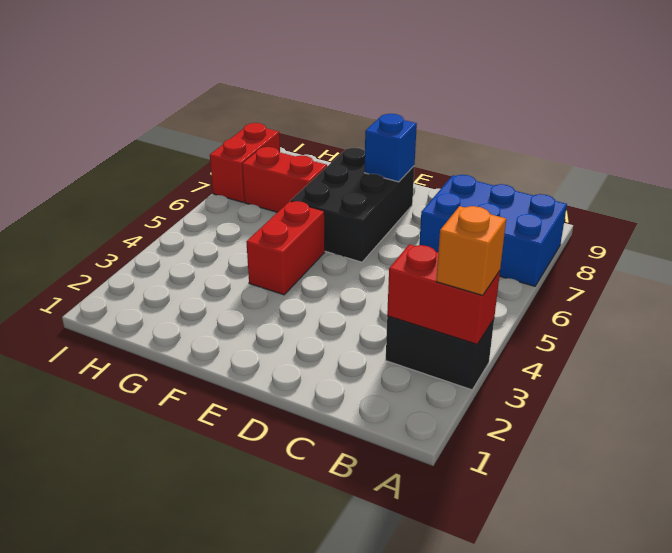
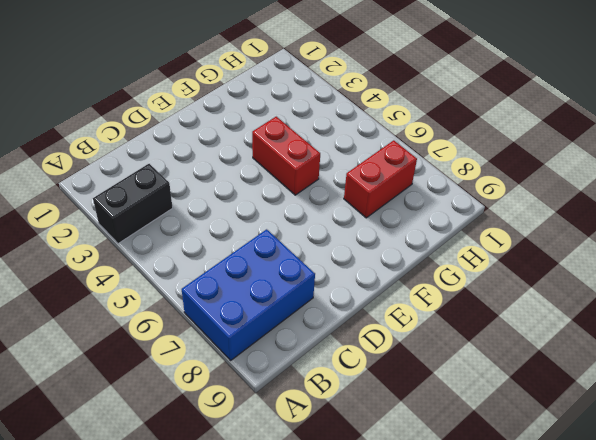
none -> black 2x3 brick [291,148,414,262]
none -> red 1x2 brick [210,123,280,202]

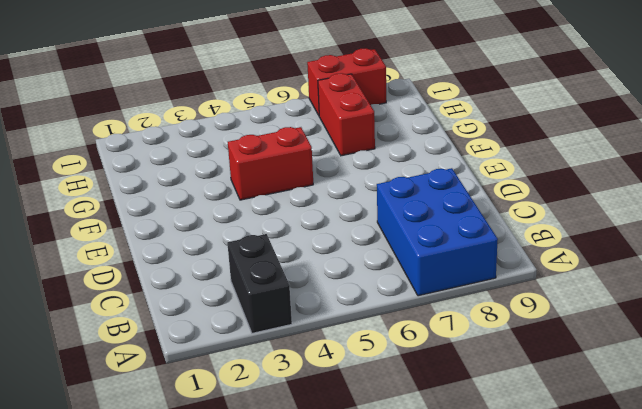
none -> black 2x3 brick [291,148,414,262]
none -> red 1x2 brick [387,244,500,344]

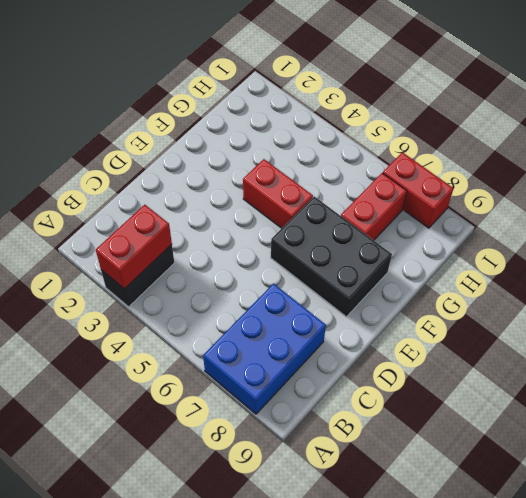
none -> blue 1x1 brick [365,114,417,182]
none -> orange 1x1 brick [436,206,506,296]

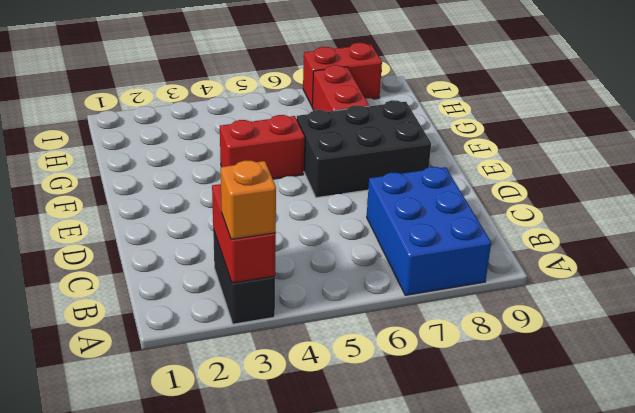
none -> blue 1x1 brick [365,114,417,182]

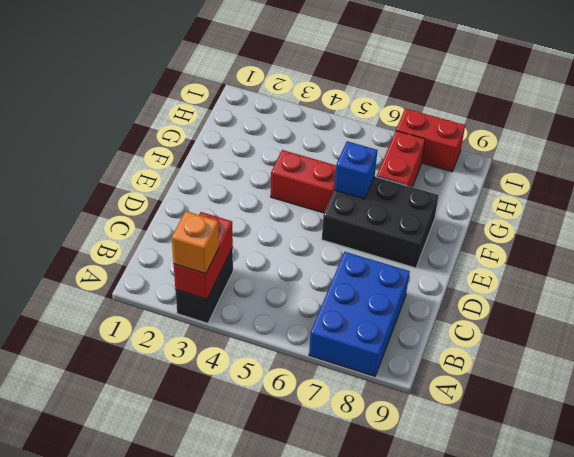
blue 1x1 brick [334,141,378,199] -> blue 1x1 brick moved to [365,114,417,182]

